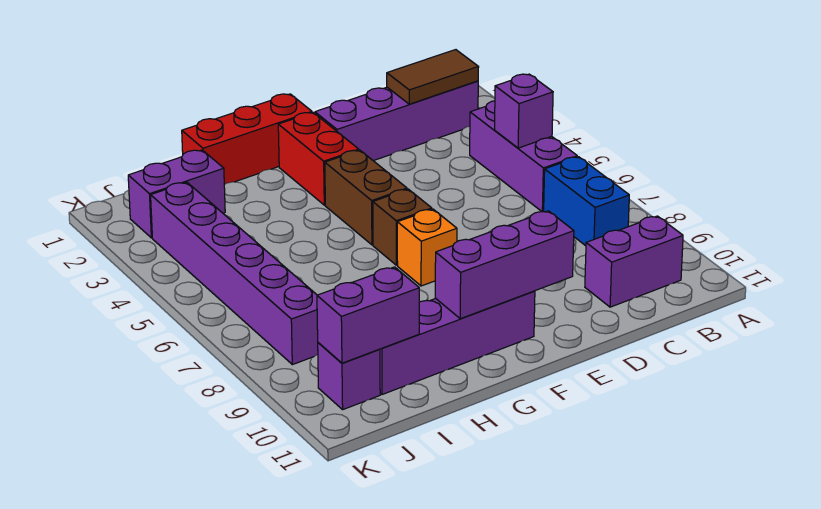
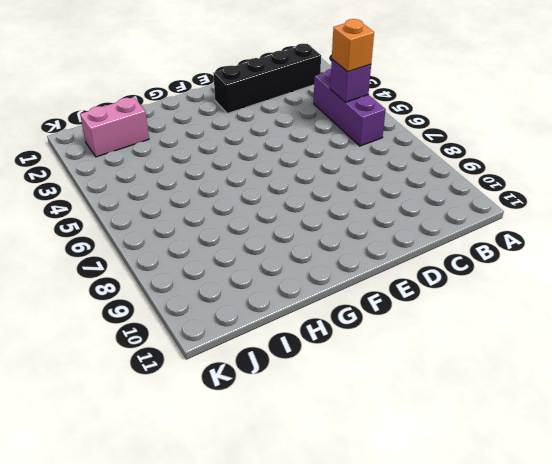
black 1x4 brick [213,44,321,113] -> purple 1x4 brick [315,81,478,161]
orange 1x1 brick [332,19,374,72] -> orange 1x1 brick moved to [397,209,457,286]
pink 1x2 brick [80,97,149,157] -> purple 1x2 brick [128,150,225,238]
none -> blue 1x2 brick [544,157,629,246]
none -> purple 1x2 brick [585,216,683,307]
none -> red 1x3 brick [182,94,312,185]

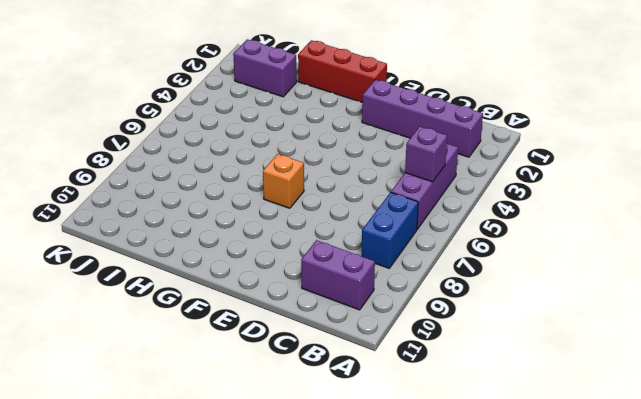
none -> red 1x2 brick [278,113,359,205]
none -> brown 1x2 brick [325,150,407,245]
none -> brown 1x1 brick [373,189,432,265]

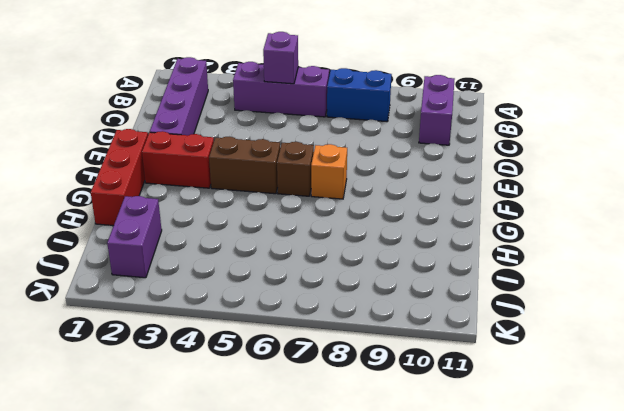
none -> purple 1x4 brick [380,291,535,395]
none -> purple 1x6 brick [151,182,318,365]
none -> purple 1x1 brick [318,343,380,409]

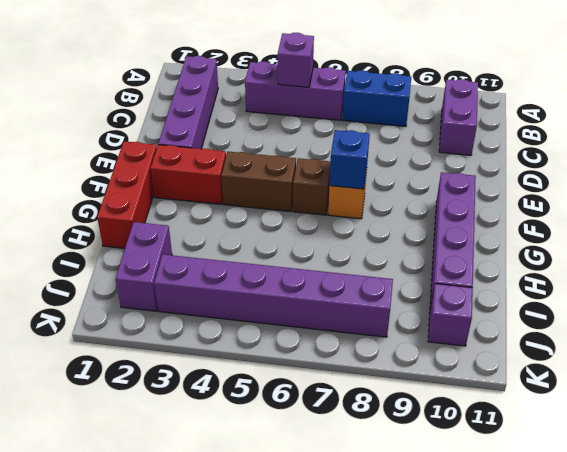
blue 1x1 brick [329,130,370,189] -> none
none -> brown 1x2 tile [387,50,479,104]
none -> purple 1x3 brick [435,211,574,319]
none -> purple 1x2 brick [317,267,419,363]

